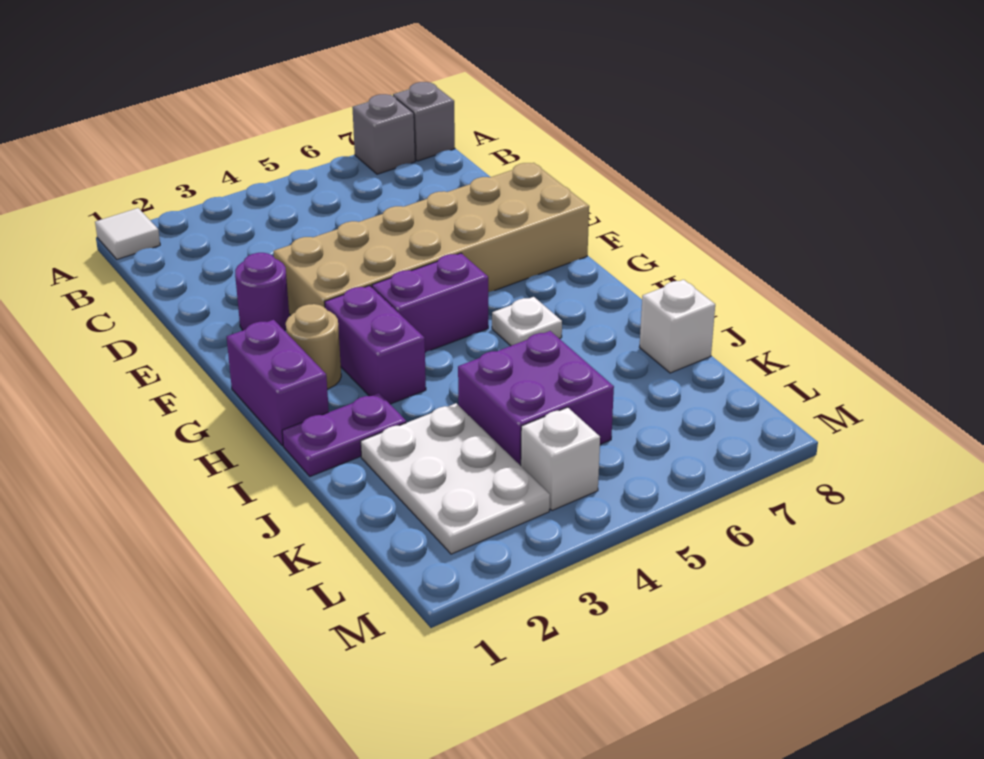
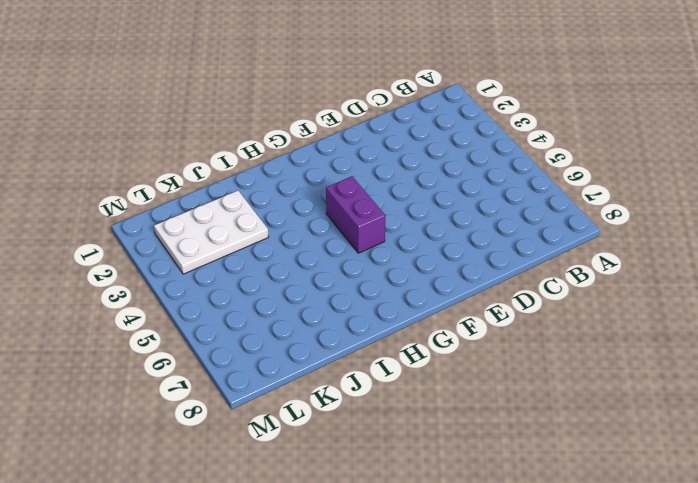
none -> white 1x1 tile [95,208,160,259]
none -> grey 1x1 brick [352,94,415,174]
none -> grey 1x1 brick [393,82,455,161]

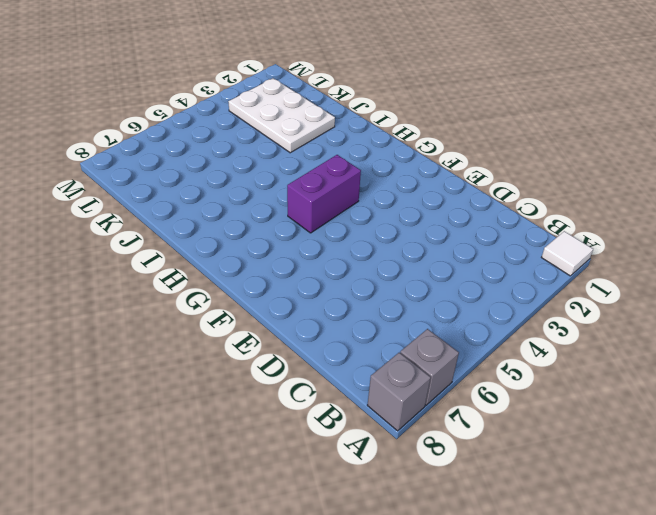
none -> purple 1x1 round brick [235,253,289,330]
none -> tan 2x6 brick [273,163,589,315]
none -> purple 1x2 brick [227,320,329,446]

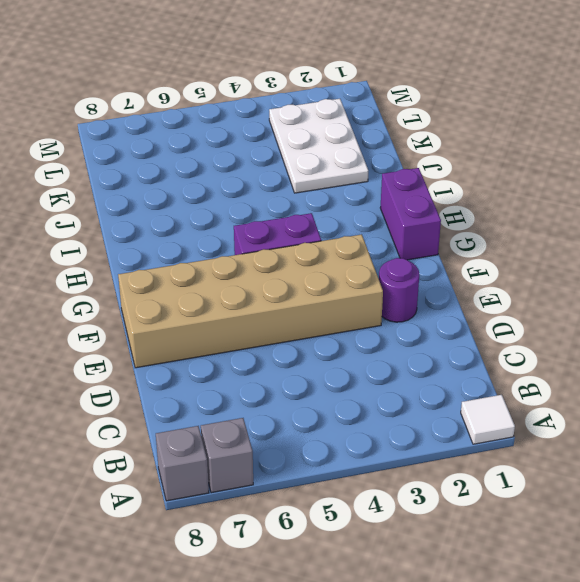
none -> tan 1x1 round brick [286,304,341,389]
none -> purple 1x2 brick [325,286,426,404]
none -> white 1x1 plate [492,297,562,346]

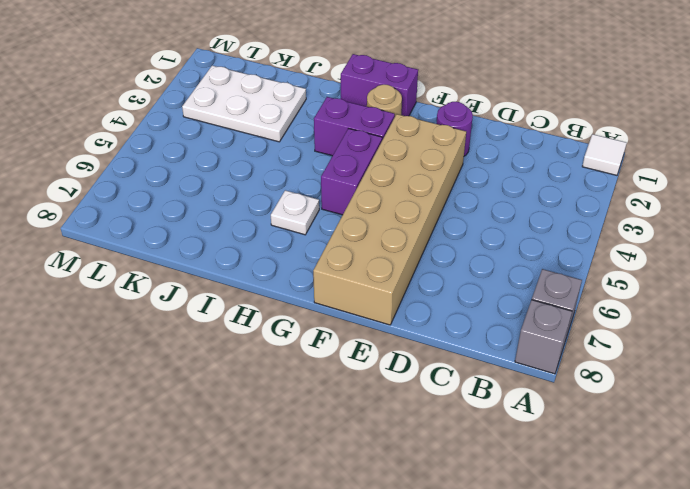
none -> purple 1x2 plate [282,393,406,476]
none -> purple 2x2 brick [458,331,614,466]
none -> white 1x1 brick [640,280,715,373]

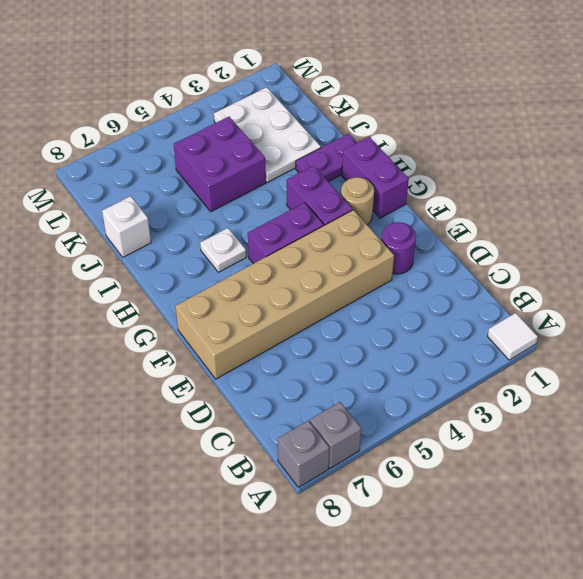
none -> white 1x1 brick [521,407,600,510]

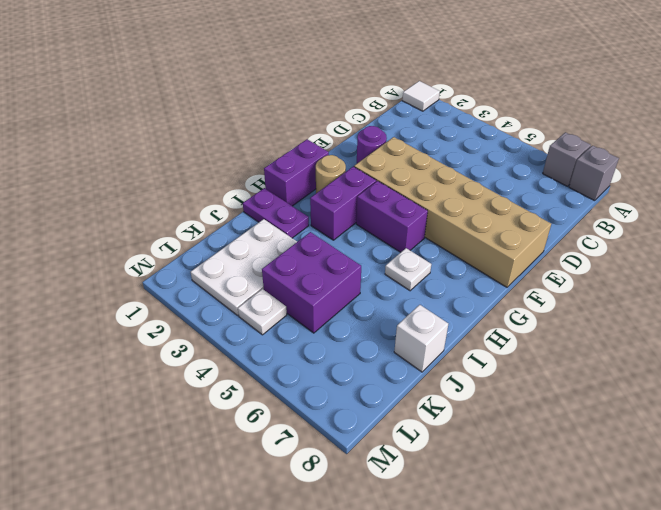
white 1x1 plate [238,289,287,335] -> white 1x1 brick [521,407,600,510]

